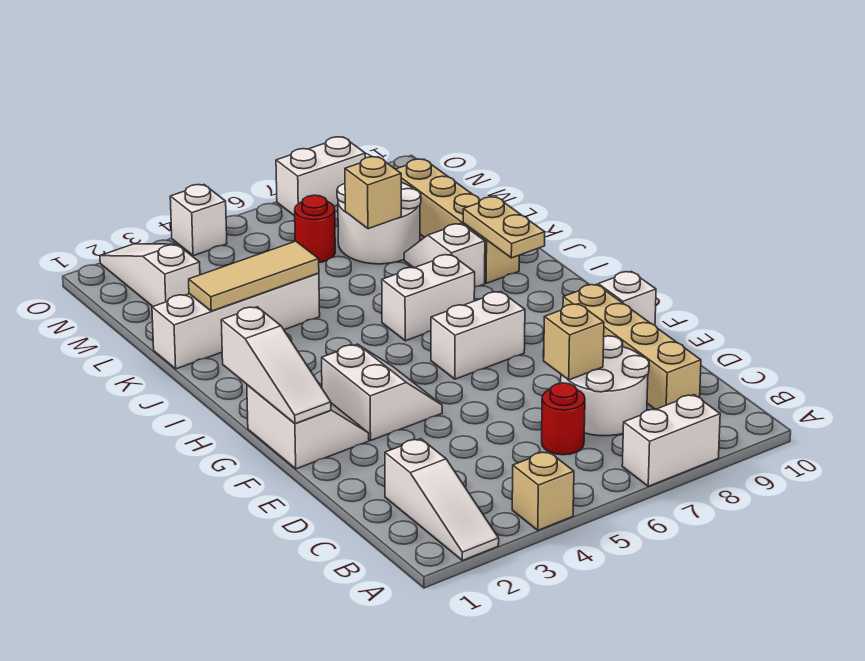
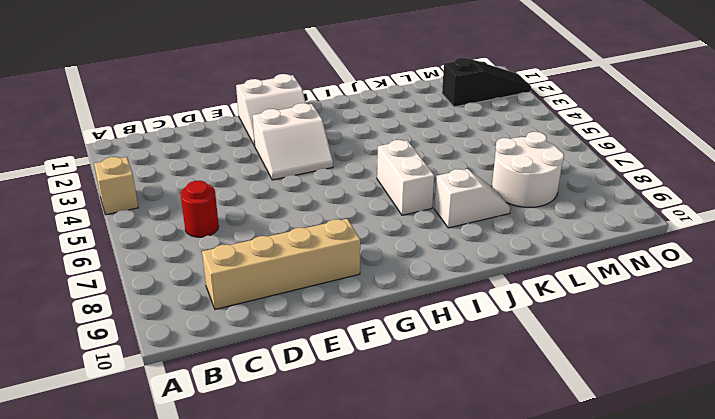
black 1x3 slope [442,58,531,107] -> white 1x3 slope [100,244,200,307]
none -> white 1x3 slope [385,439,499,561]
none -> white 1x2 brick [622,395,720,486]
none -> white 2x2 round brick [561,336,649,436]

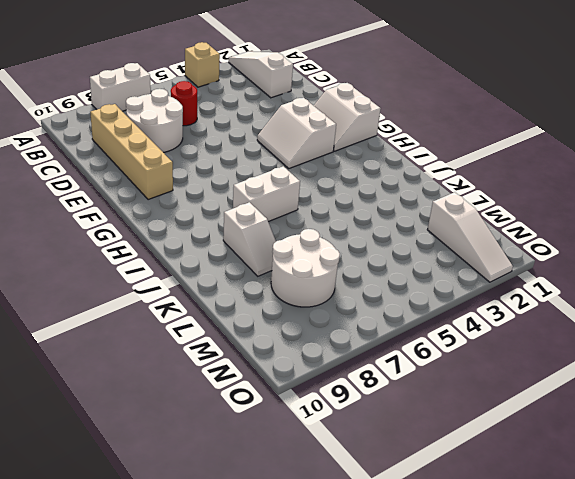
none -> white 1x1 brick [598,271,656,325]
none -> white 1x2 brick [431,292,525,379]
none -> tan 1x4 brick [396,159,519,283]

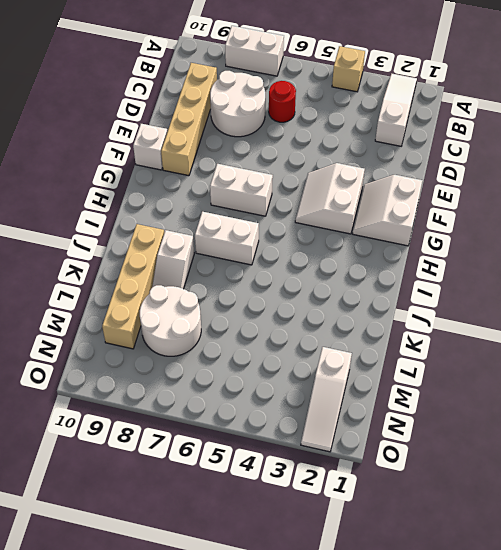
none -> white 1x4 brick [152,273,320,369]
none -> red 1x1 round brick [295,195,335,262]
none -> white 1x1 brick [170,185,227,256]

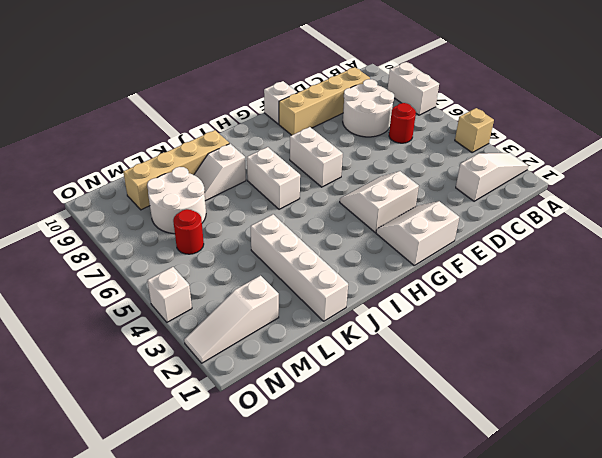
none -> white 1x2 brick [276,137,365,216]
none -> tan 1x1 brick [544,304,604,380]
none -> white 1x3 slope [221,307,331,424]

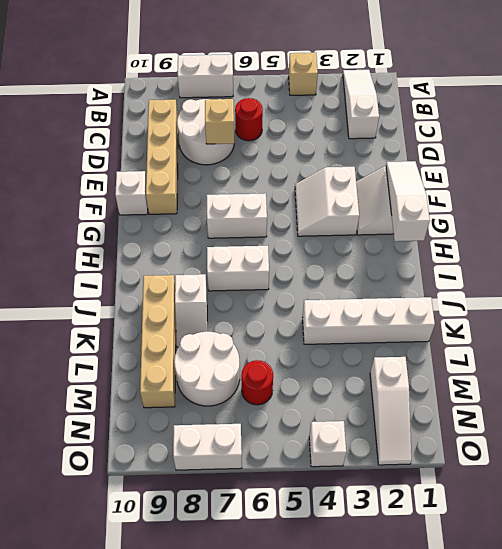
none -> tan 1x2 plate [463,197,545,258]
none -> tan 1x3 tile [189,241,319,311]
none -> tan 1x1 brick [345,157,401,229]

